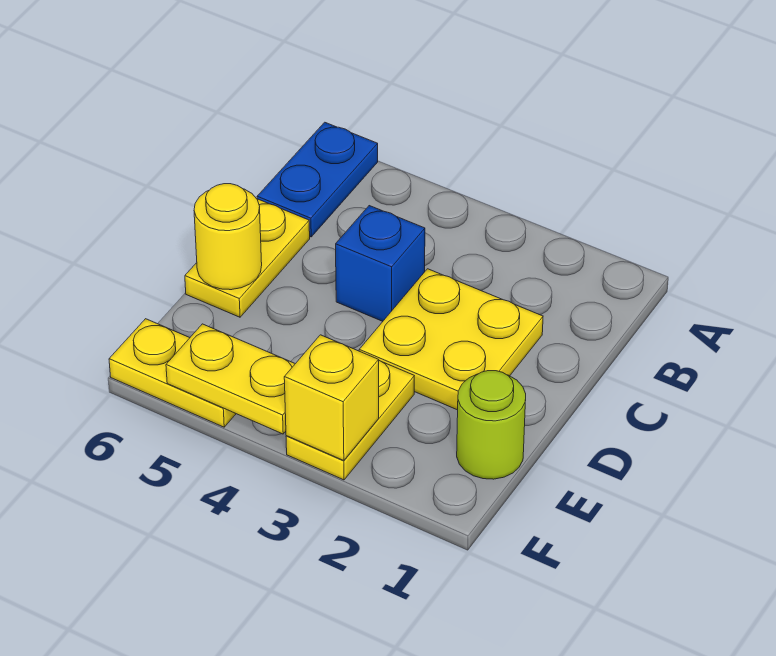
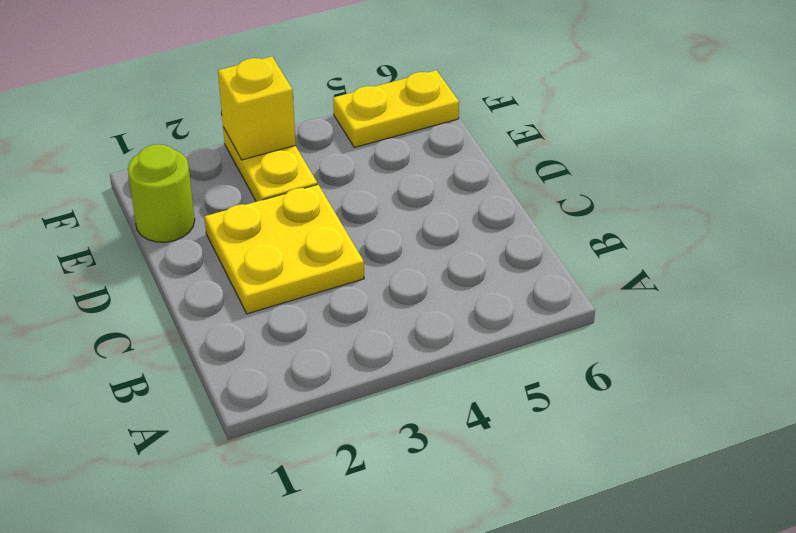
none -> blue 1x2 plate [257,122,378,237]
none -> blue 1x1 brick [336,206,425,321]

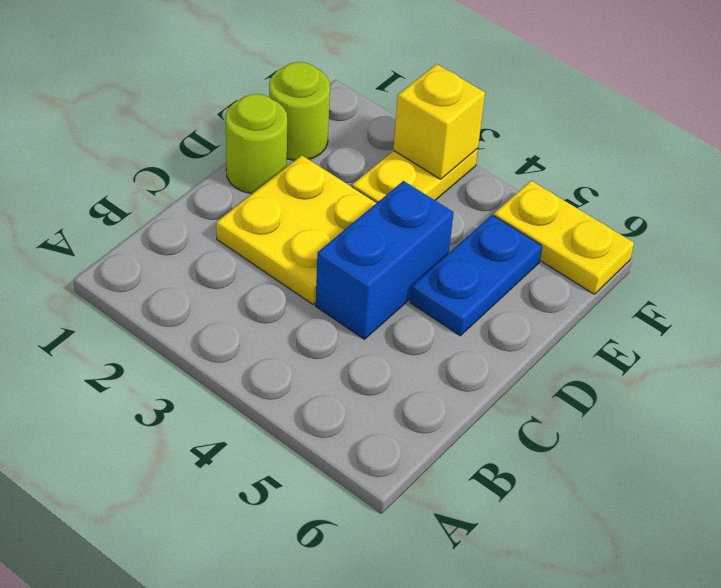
blue 1x2 brick [315,181,454,339] -> blue 1x1 brick [336,206,425,321]
lime 1x1 round brick [226,94,287,194] -> none
blue 1x2 plate [410,215,542,336] -> blue 1x2 plate moved to [257,122,378,237]
none -> yellow 1x2 plate [185,199,310,317]
none -> yellow 1x1 round brick [194,184,262,290]

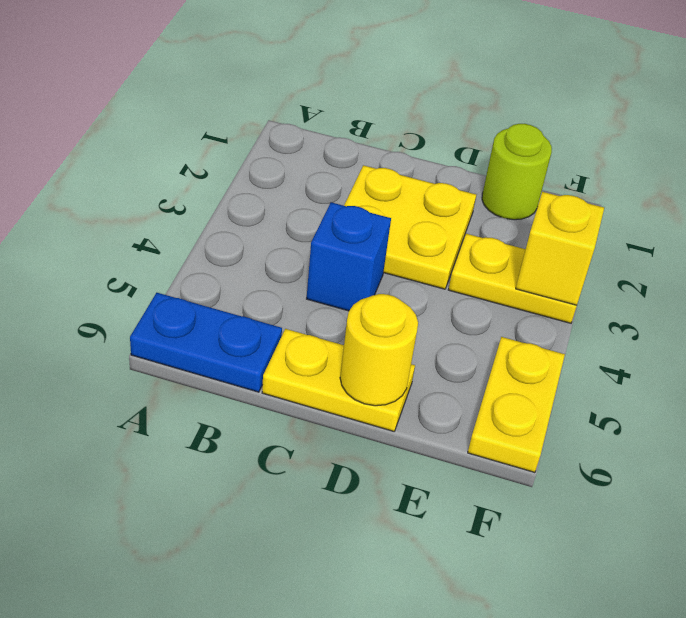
none -> yellow 1x2 plate [166,324,295,434]

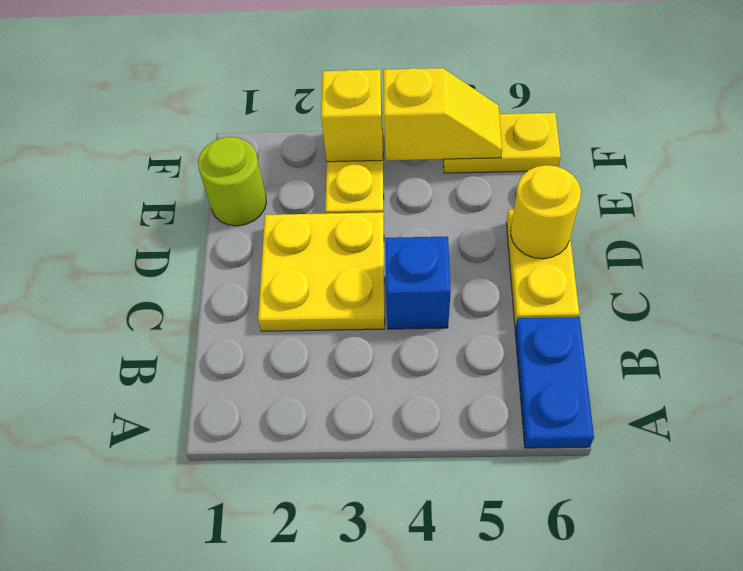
yellow 1x2 slope [383,68,502,160] -> yellow 1x2 plate [166,324,295,434]

